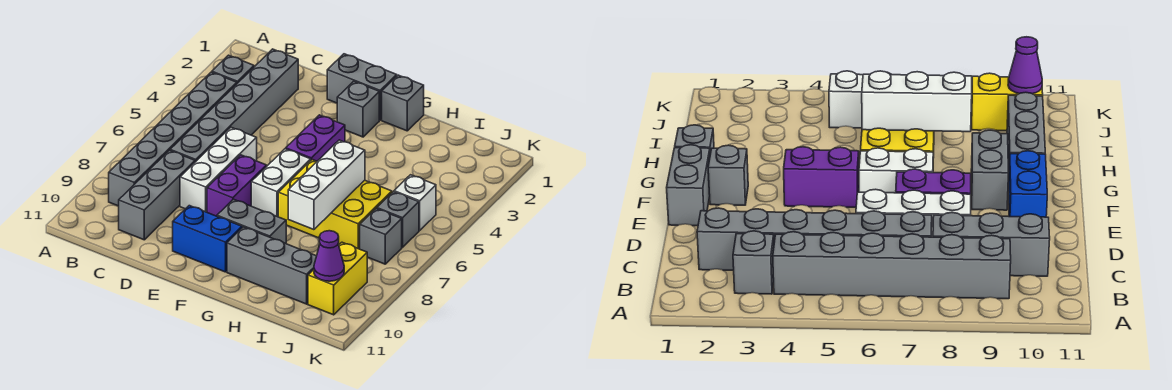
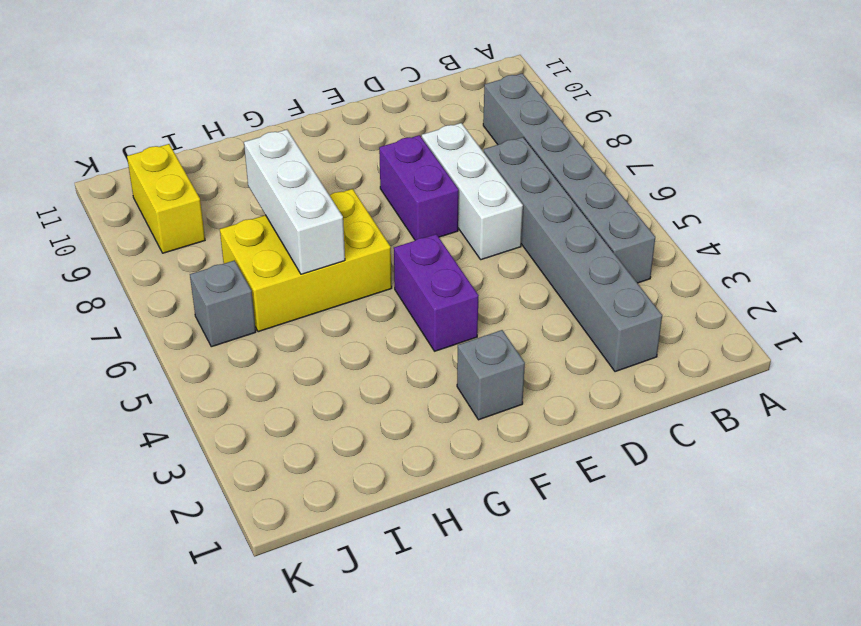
none -> grey 1x1 brick [212,55,254,83]
none -> grey 1x3 brick [119,150,195,240]
none -> grey 1x2 brick [327,54,397,120]

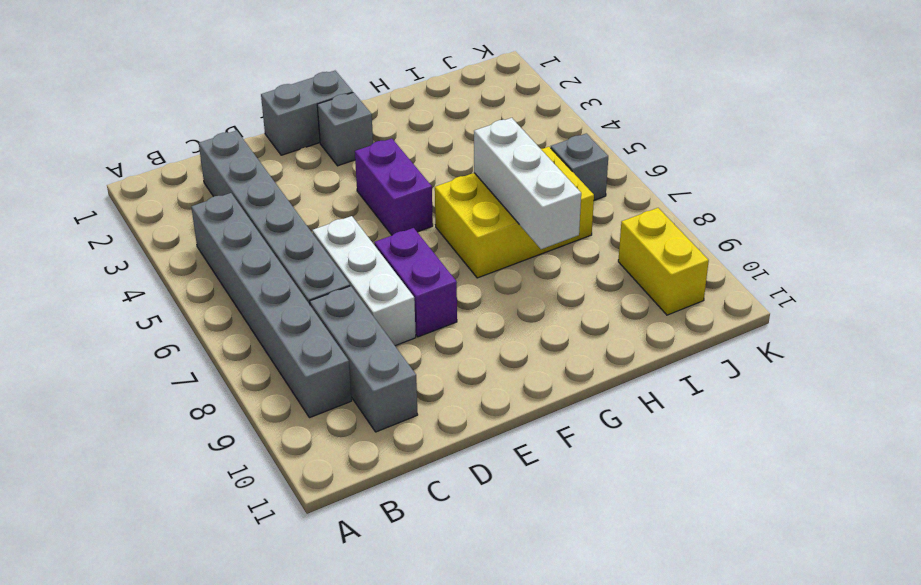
none -> grey 1x1 brick [212,55,254,83]
none -> blue 1x2 brick [173,206,242,272]
none -> white 1x2 brick [251,149,311,217]

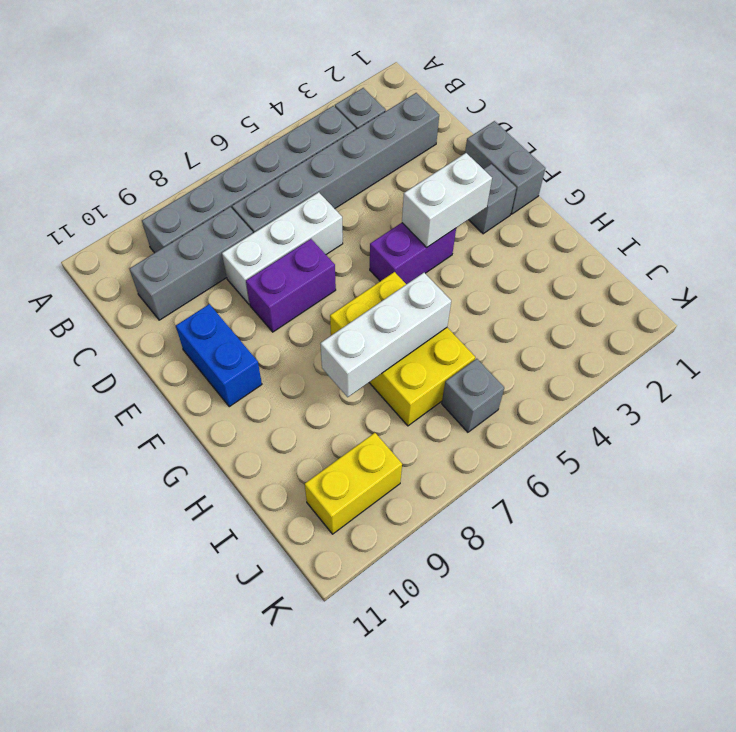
white 1x2 brick [402,153,492,248] -> white 1x2 brick moved to [251,149,311,217]
none -> grey 1x2 brick [217,199,287,244]
none -> grey 1x1 brick [382,75,424,131]
none -> grey 1x3 brick [227,227,316,304]

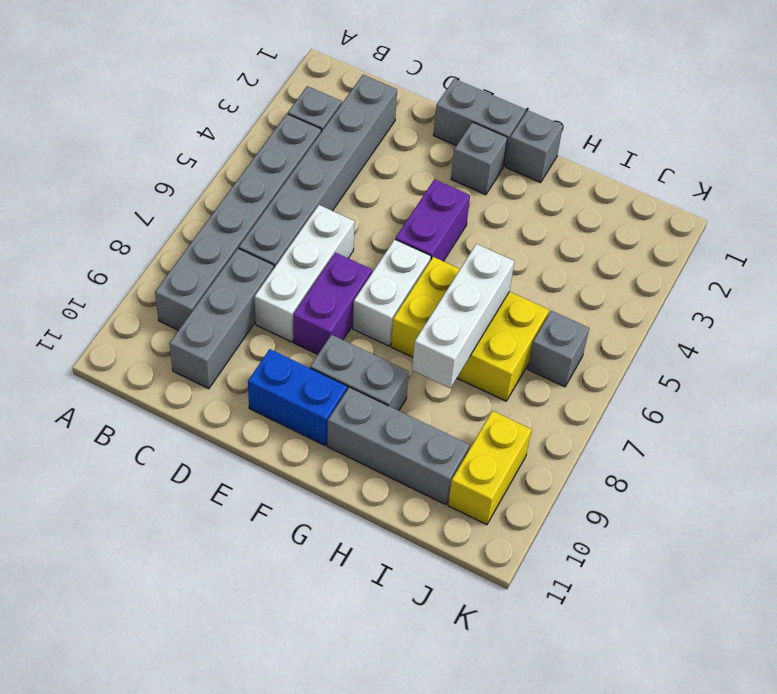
none -> white 1x1 brick [394,175,436,230]
none -> grey 1x1 brick [360,208,402,264]
none -> purple 1x1 cone [314,231,344,281]

